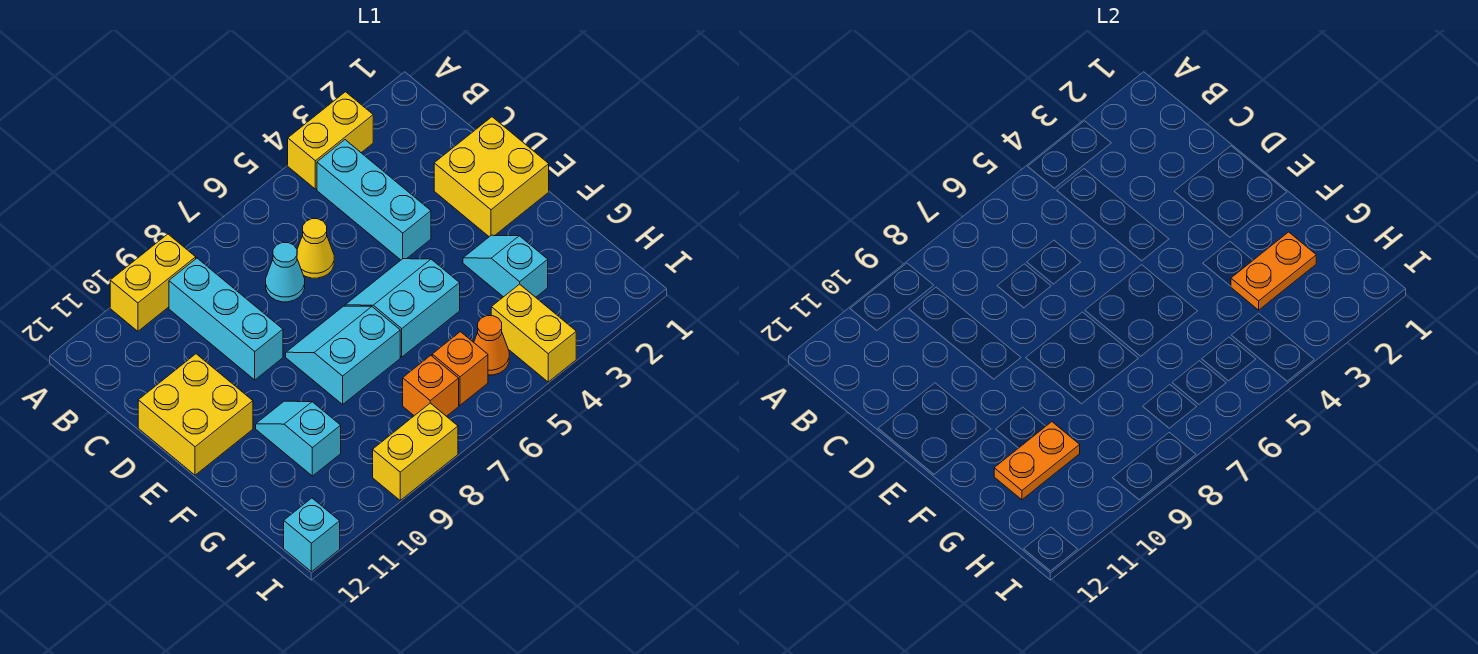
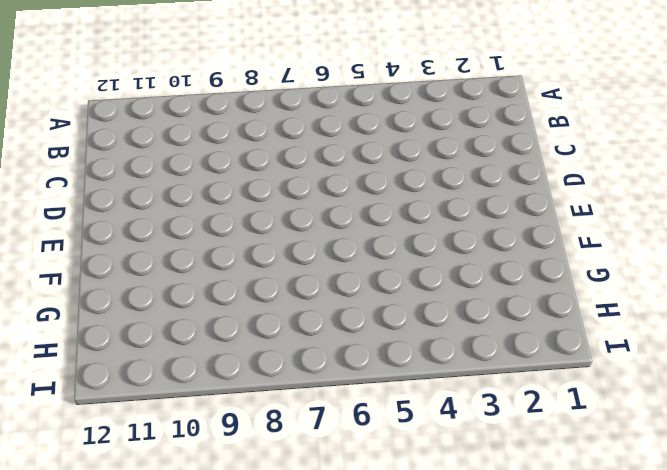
none -> yellow 1x2 brick [288,92,373,189]
none -> yellow 1x2 brick [110,234,196,331]
none -> cyan 1x3 brick [317,140,431,260]

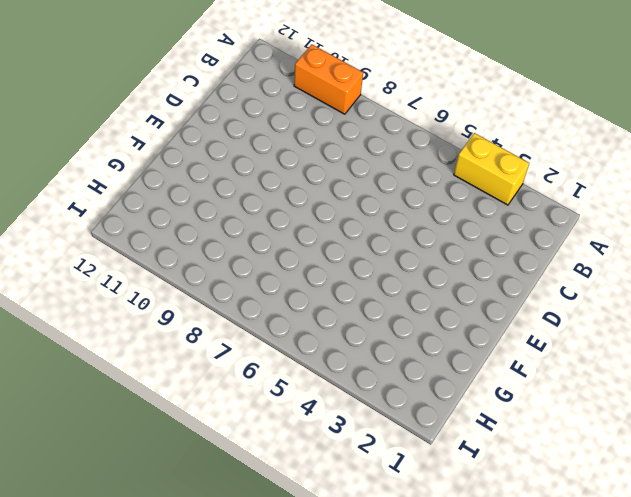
orange 1x2 brick [294,44,363,114] -> yellow 1x2 brick [110,234,196,331]
none -> cyan 1x3 brick [317,140,431,260]
none -> cyan 1x3 brick [169,258,283,380]
none -> yellow 1x1 cone [297,219,334,278]

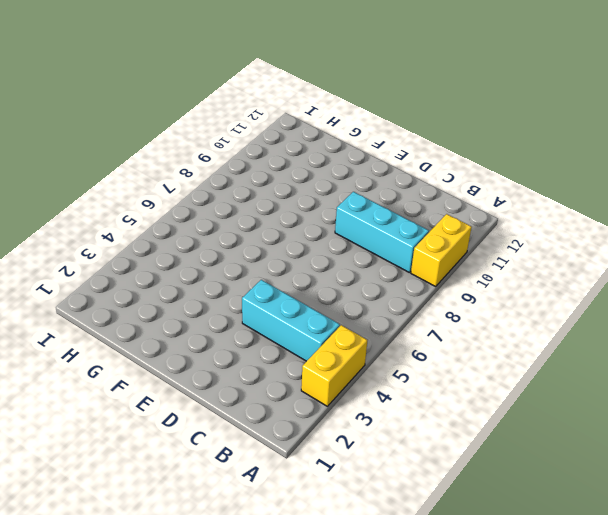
none -> yellow 1x1 cone [297,219,334,278]
none -> cyan 1x1 cone [266,242,305,302]
none -> yellow 2x2 brick [434,117,549,237]

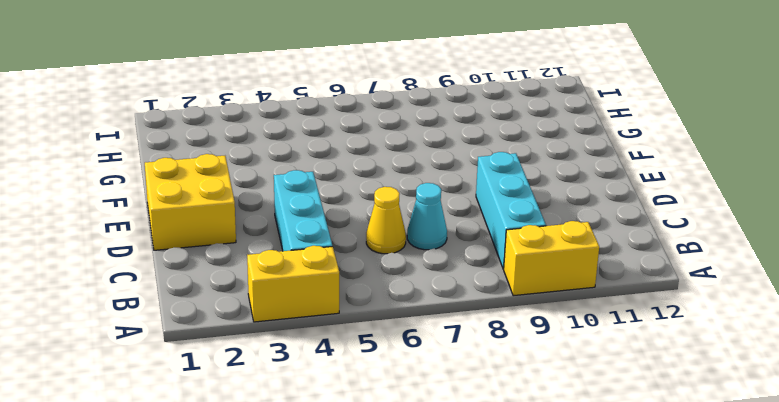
none -> yellow 2x2 brick [138,354,253,475]
none -> cyan 2x2 slope [345,259,460,357]
none -> cyan 2x2 slope [286,306,400,404]

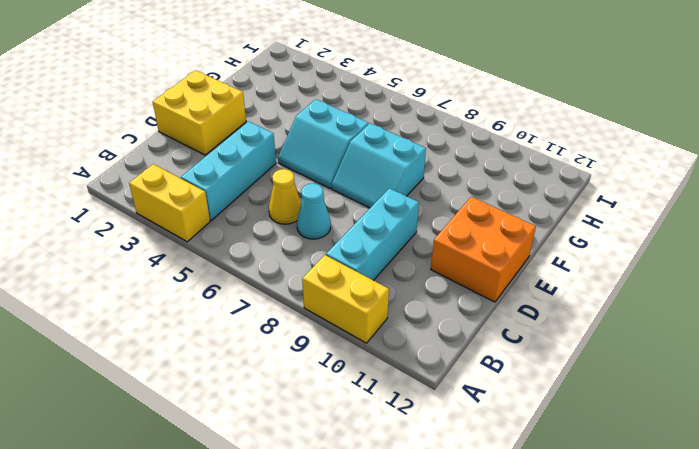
orange 2x2 brick [431,197,536,302] -> yellow 2x2 brick [138,354,253,475]
none -> cyan 1x2 slope [463,235,548,297]
none -> cyan 1x2 slope [256,401,341,476]
none -> yellow 1x2 brick [491,284,576,382]

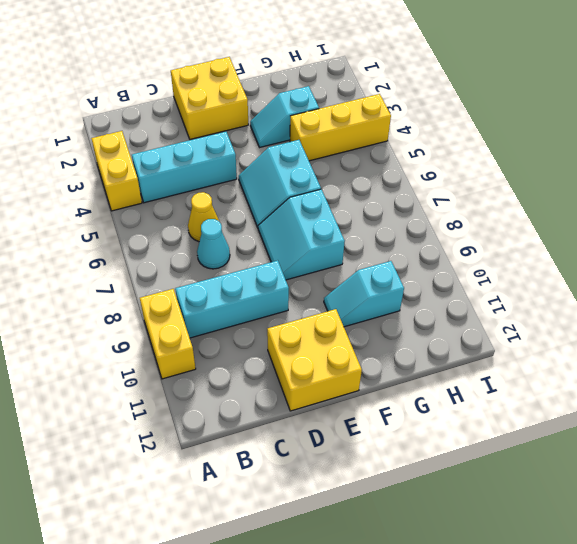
yellow 1x3 brick [290,94,391,161] -> yellow 1x2 brick [491,284,576,382]
none -> orange 1x1 cone [474,316,509,375]
none -> orange 1x1 brick [432,332,488,405]
none -> orange 1x1 brick [403,355,459,416]

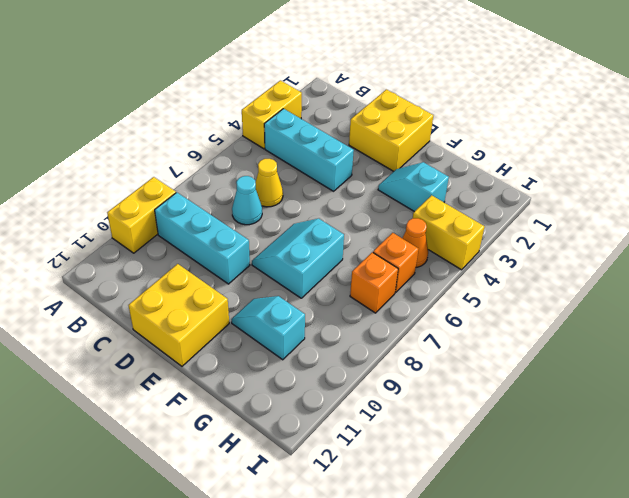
none -> cyan 2x2 slope [345,259,460,357]
none -> yellow 1x2 brick [373,403,458,500]
none -> cyan 1x1 brick [284,498,340,572]

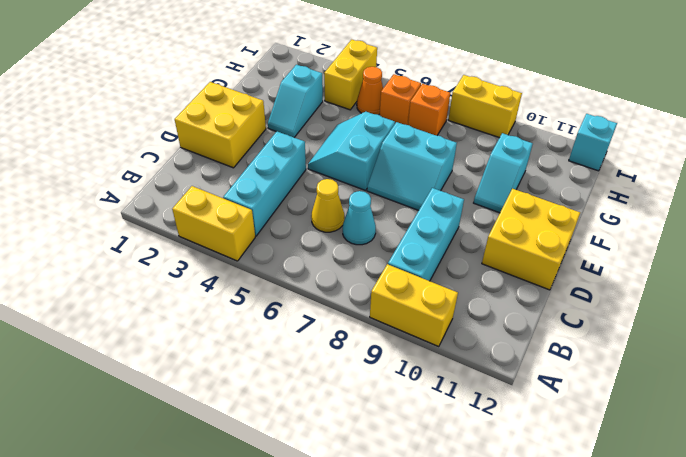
cyan 2x2 slope [308,112,395,190] -> cyan 2x2 slope turned to [345,259,460,357]
none -> orange 1x2 plate [1231,232,1316,310]
none -> orange 1x2 plate [994,422,1080,500]

